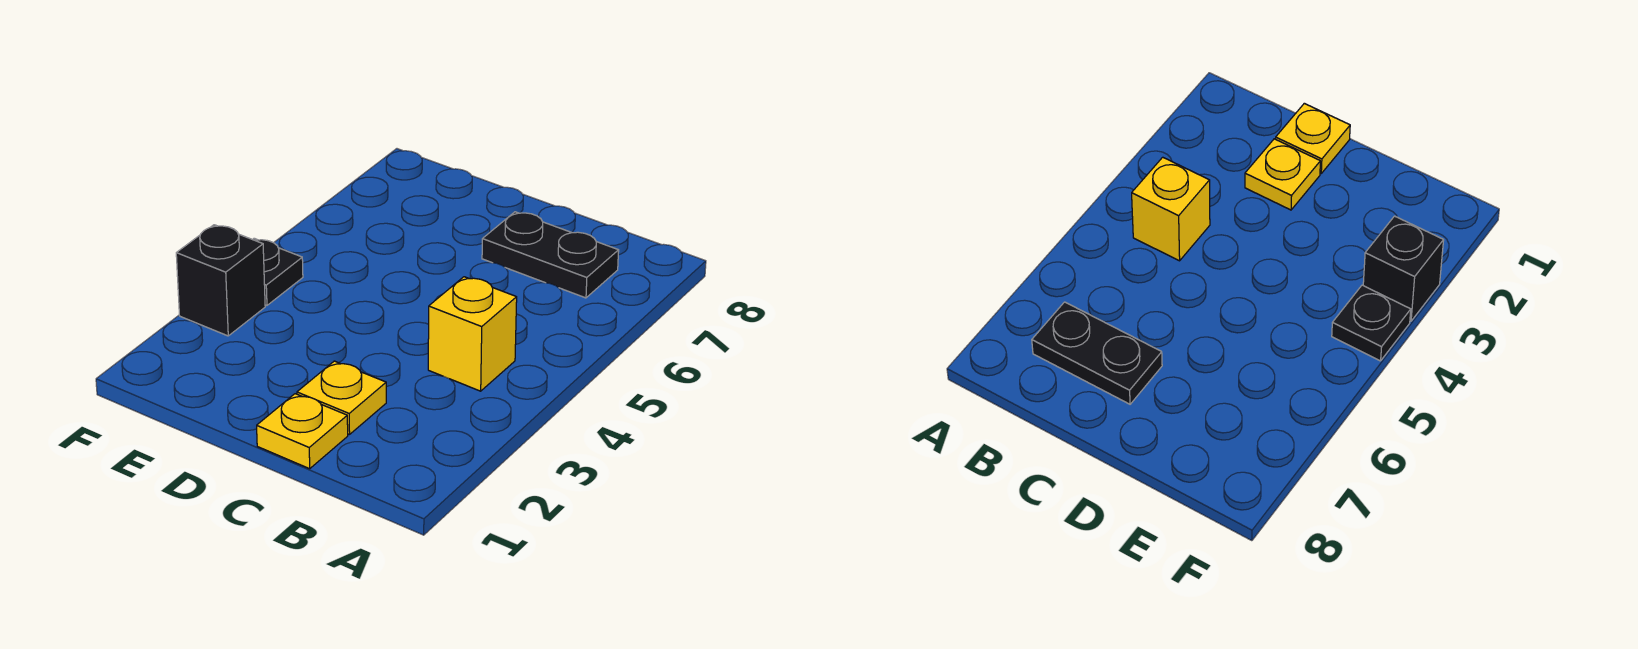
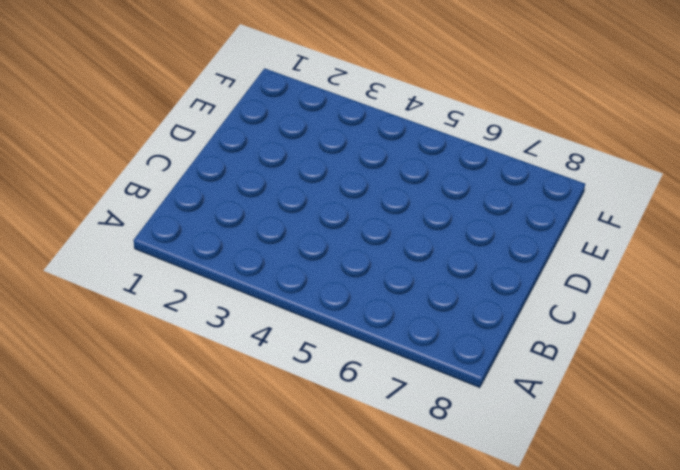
none -> yellow 1x1 brick [428,277,517,391]
none -> black 1x2 plate [482,212,619,298]

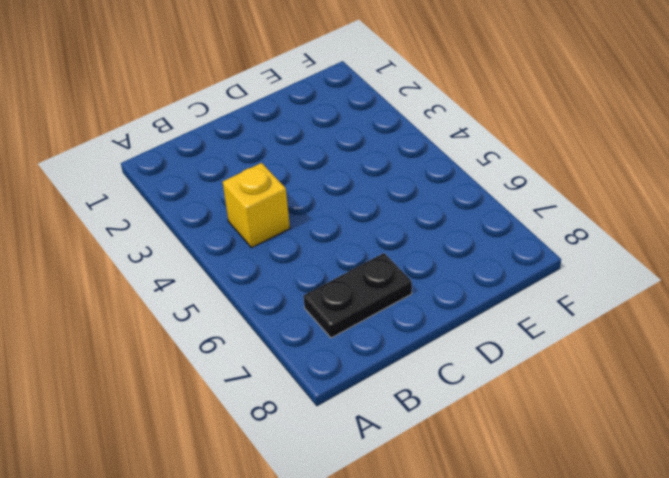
none -> yellow 1x1 plate [257,394,348,469]
none -> yellow 1x1 plate [297,361,386,435]

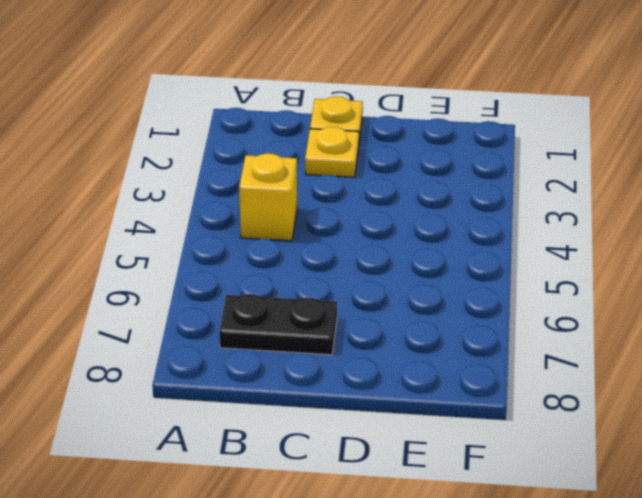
none -> black 1x1 brick [176,225,265,336]
none -> black 1x1 plate [253,238,303,305]

